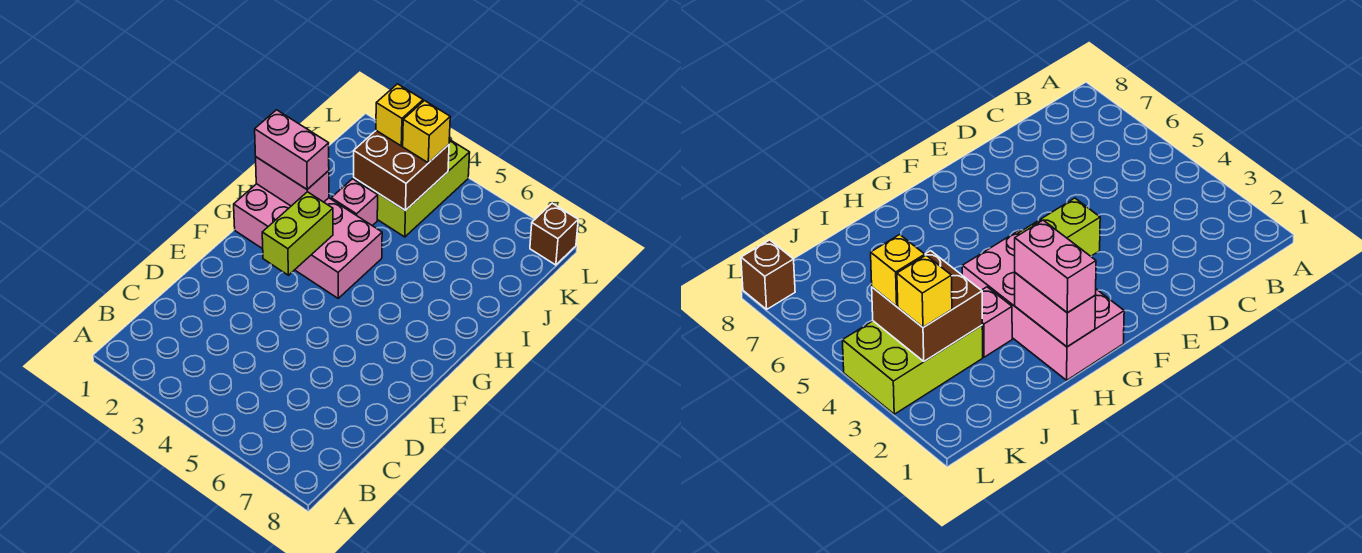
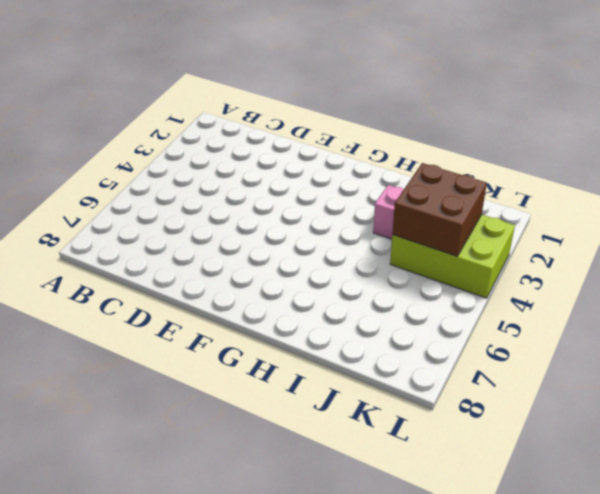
none -> pink 2x4 brick [234,184,382,298]
none -> brown 1x1 brick [530,203,578,265]

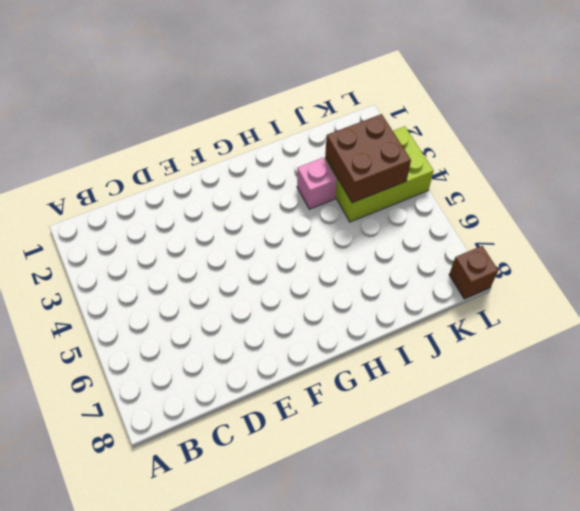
none -> pink 2x4 brick [234,184,382,298]
none -> lime 1x2 brick [262,192,333,275]

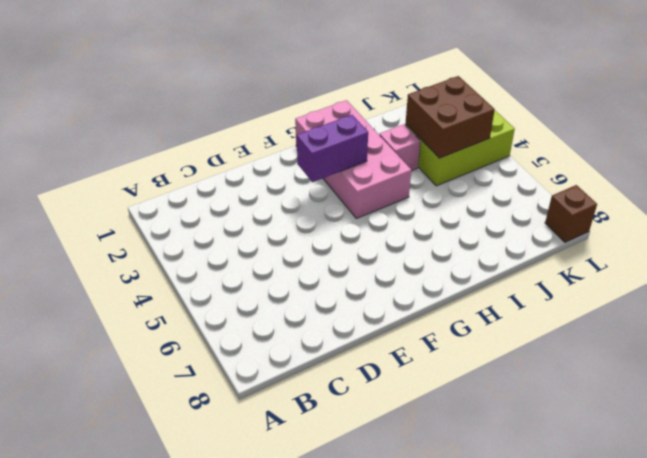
purple 1x2 brick [297,115,368,182] -> lime 1x2 brick [262,192,333,275]
none -> pink 1x2 brick [256,157,329,206]
none -> pink 1x2 brick [255,110,329,189]

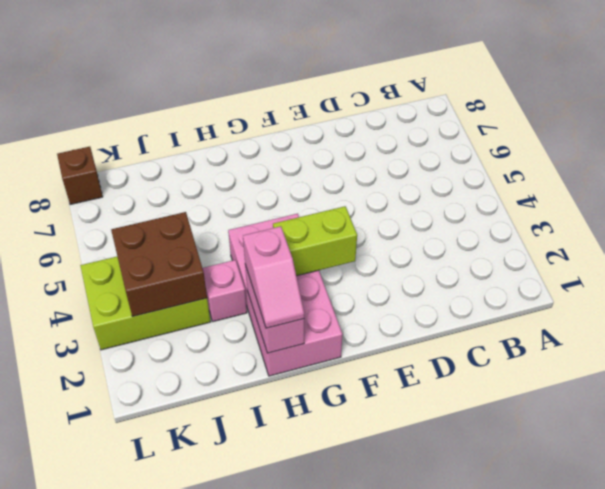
pink 1x2 slope [243,226,304,328] -> pink 1x2 brick [255,110,329,189]
none -> yellow 1x1 brick [376,84,423,146]
none -> yellow 1x1 brick [403,101,450,163]

